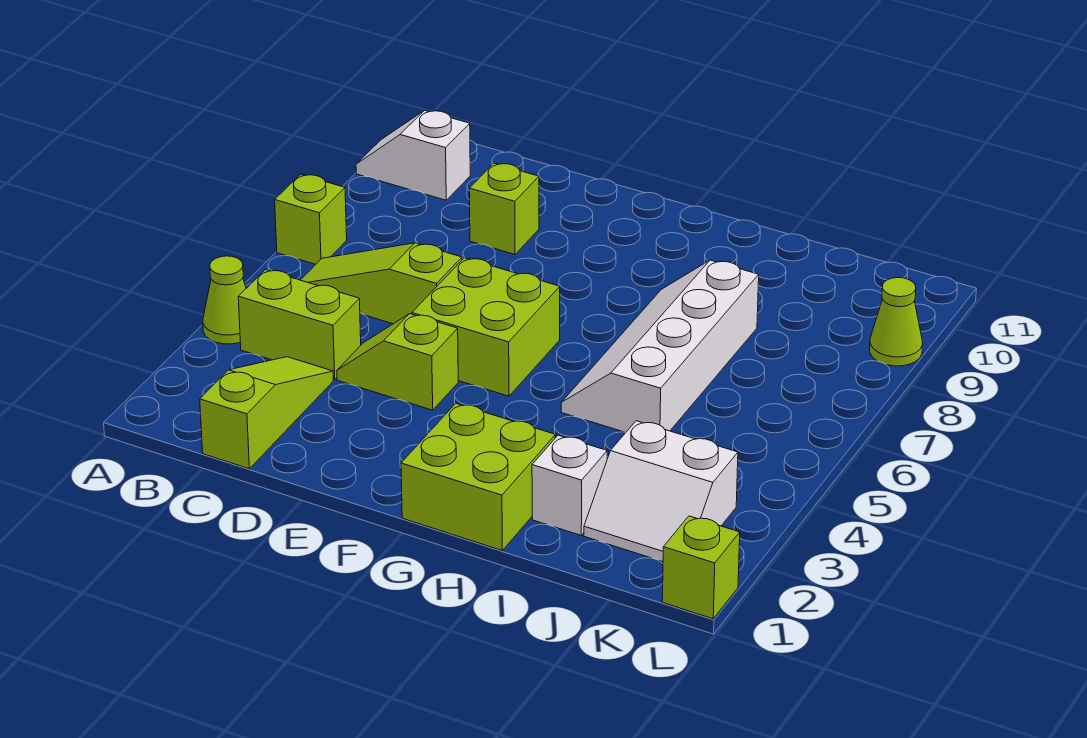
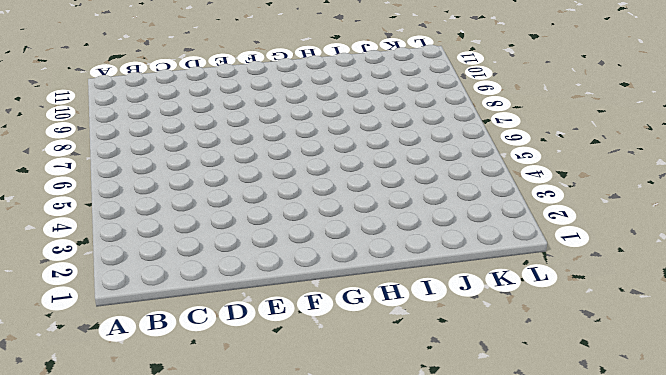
none -> lime 1x1 cone [203,256,246,344]
none -> lime 1x1 brick [275,174,347,264]
none -> white 1x2 slope [356,110,470,200]

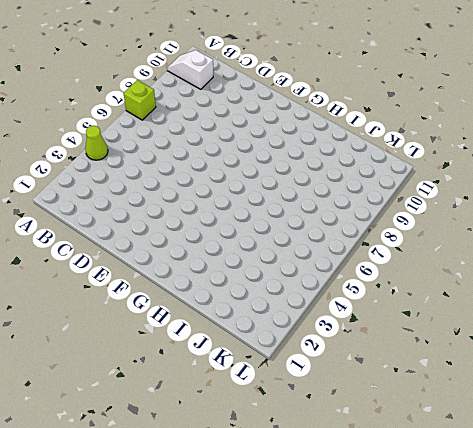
none -> lime 1x2 brick [238,270,361,379]
none -> lime 1x3 slope [301,243,462,324]
none -> lime 1x3 slope [200,357,333,469]

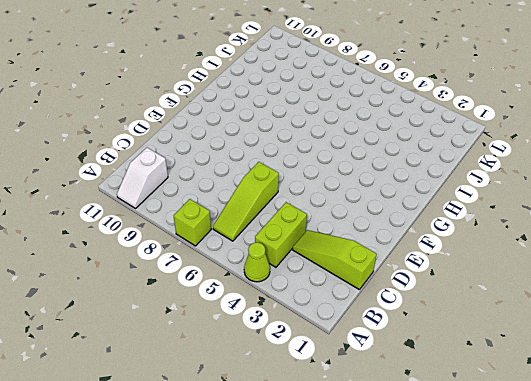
none -> lime 1x2 slope [337,314,458,410]
none -> lime 1x1 brick [469,163,539,255]
none -> lime 2x2 brick [412,258,560,396]

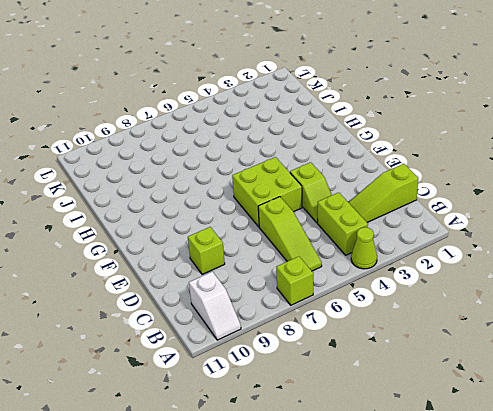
none -> lime 2x2 brick [401,404,555,550]
none -> white 2x4 slope [561,260,759,432]
none -> white 1x1 brick [532,435,607,535]

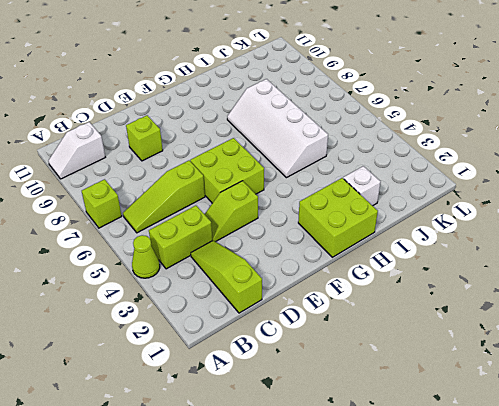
none -> white 2x2 slope [584,421,738,562]
none -> lime 1x1 brick [662,516,740,619]
none -> lime 1x1 cone [870,278,923,366]

